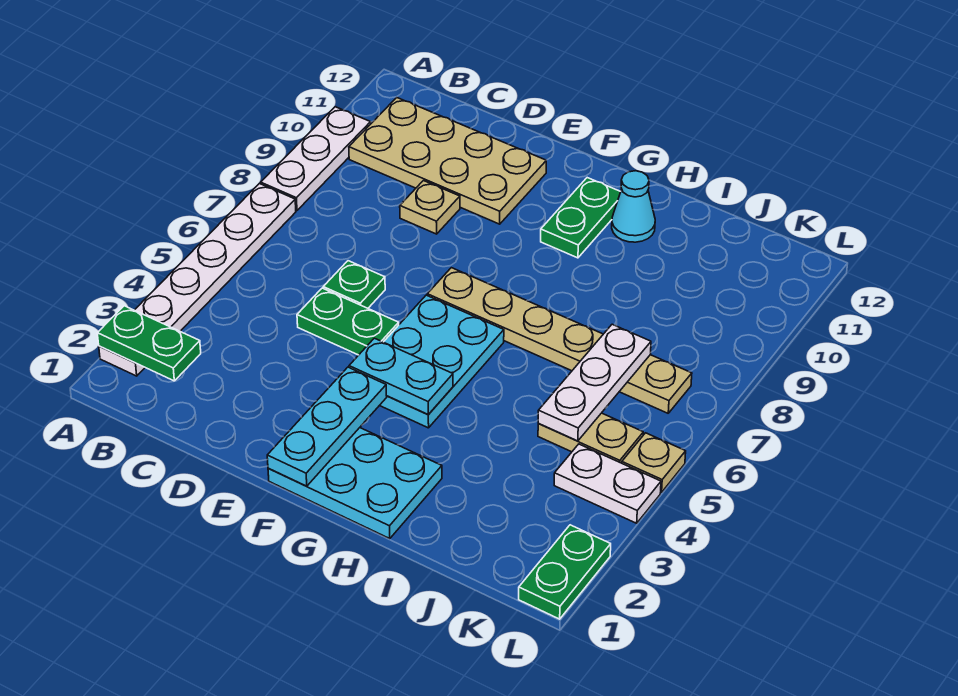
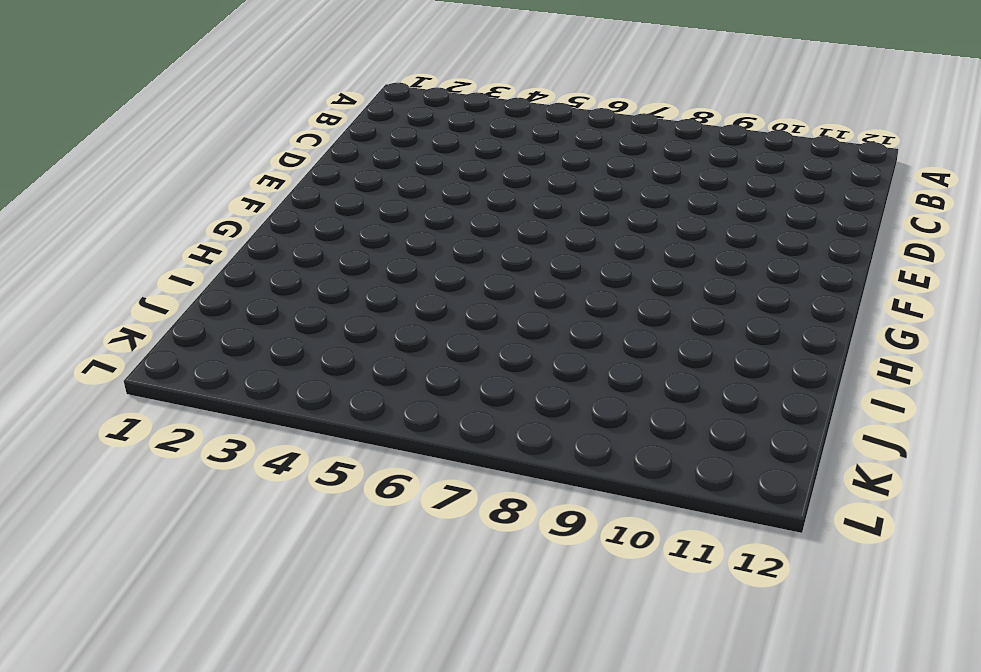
none -> white 1x6 plate [99,184,296,376]
none -> white 1x3 plate [261,107,371,211]
none -> tan 2x4 plate [349,98,546,224]

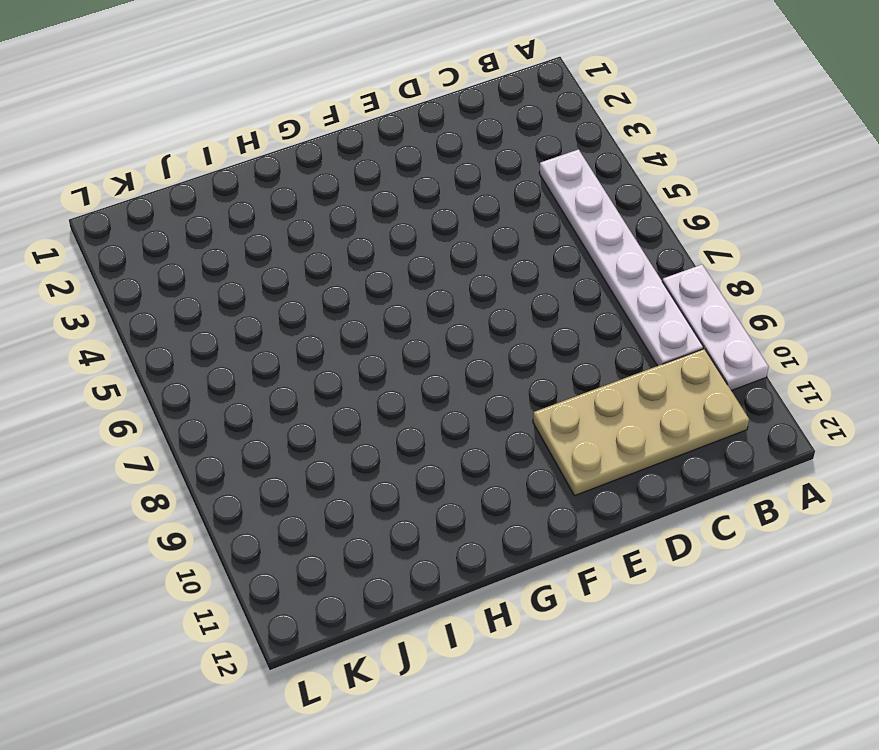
white 1x6 plate [539,150,703,366] -> white 1x6 plate moved to [99,184,296,376]
none -> green 1x2 plate [297,288,399,355]
none -> green 1x1 plate [323,261,385,308]
none -> tan 1x1 plate [400,181,460,234]

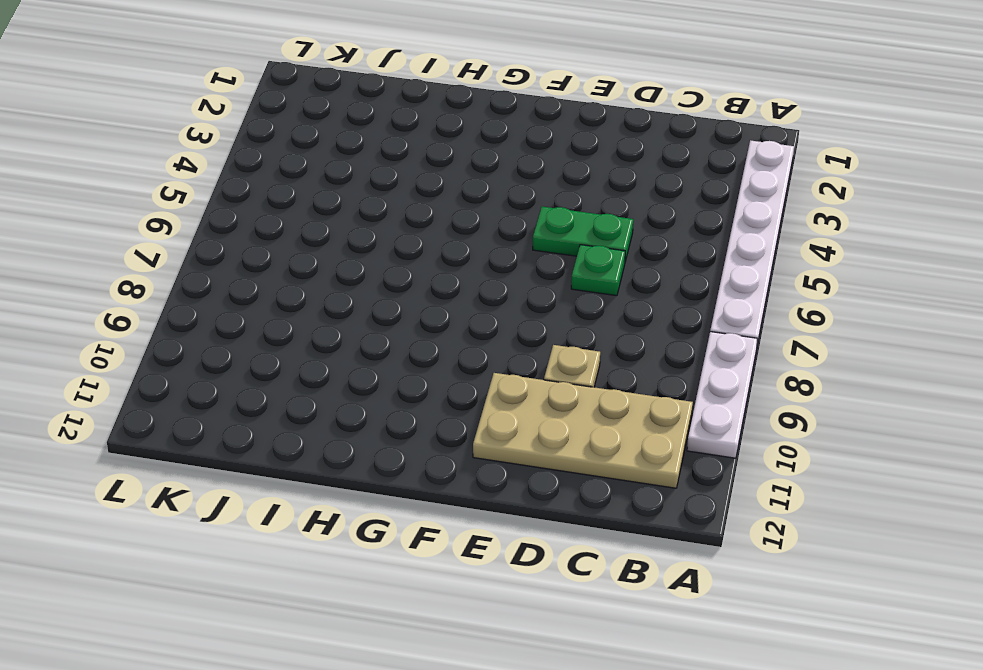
none -> cyan 2x3 plate [268,428,442,539]
none -> cyan 2x3 plate [379,295,504,428]
none -> tan 1x6 plate [427,268,692,413]

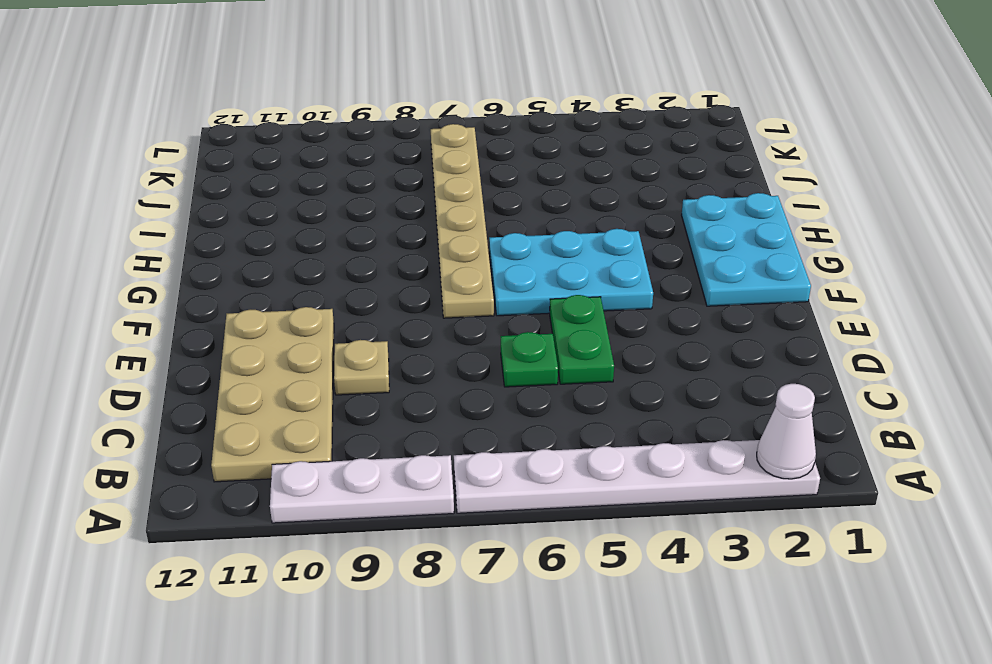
white 1x1 cone [757,384,816,479] -> green 1x2 plate [97,306,201,381]
none -> green 1x2 plate [541,178,621,258]
none -> cyan 1x1 cone [612,171,655,242]
none -> tan 1x2 plate [538,413,643,463]

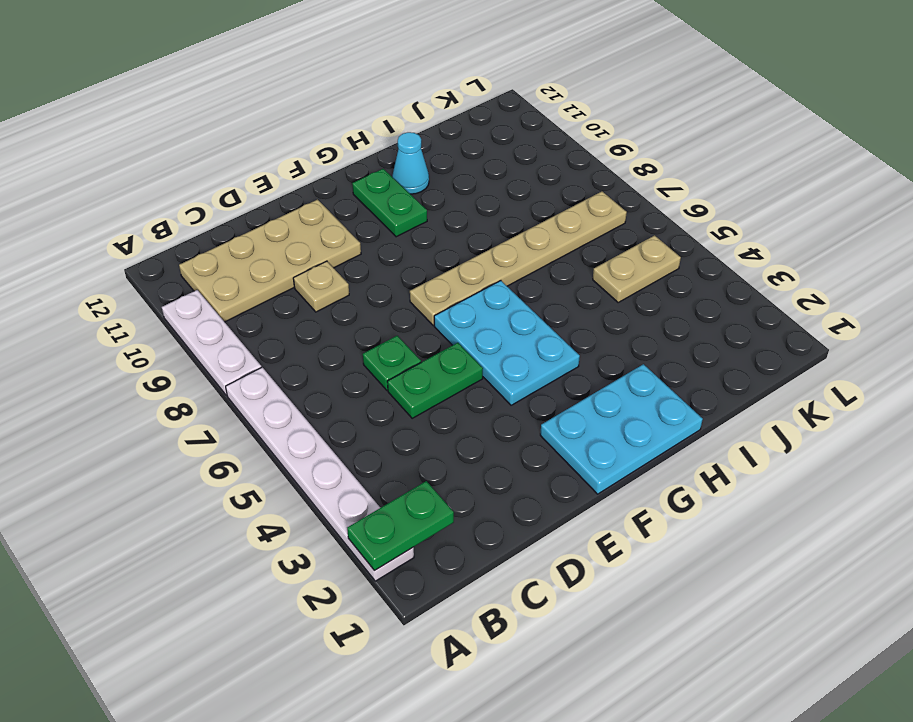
none -> white 1x2 plate [554,444,661,523]
none -> green 1x2 plate [519,525,611,619]
none -> tan 1x1 plate [622,433,686,492]

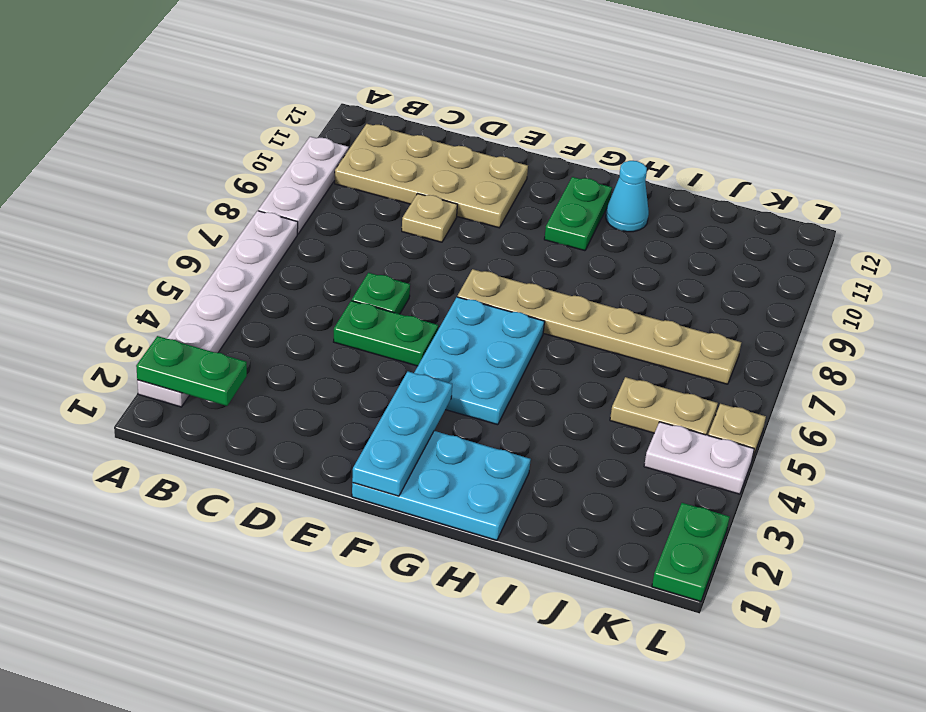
none -> cyan 1x2 plate [349,338,453,415]
none -> white 1x3 plate [538,324,651,441]

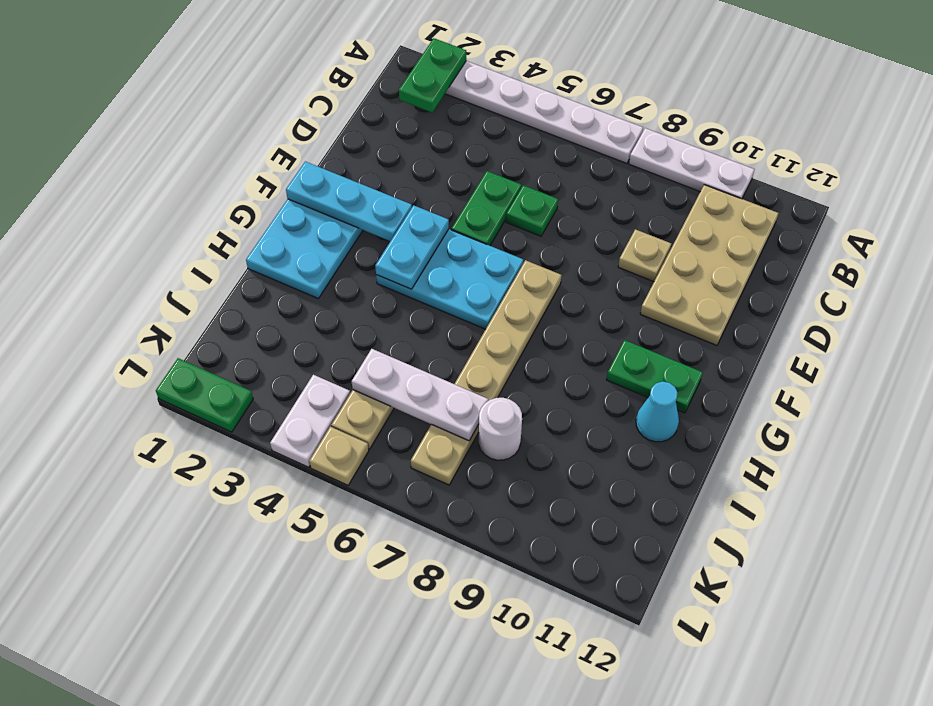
white 1x1 round brick [479,398,522,460] -> none

